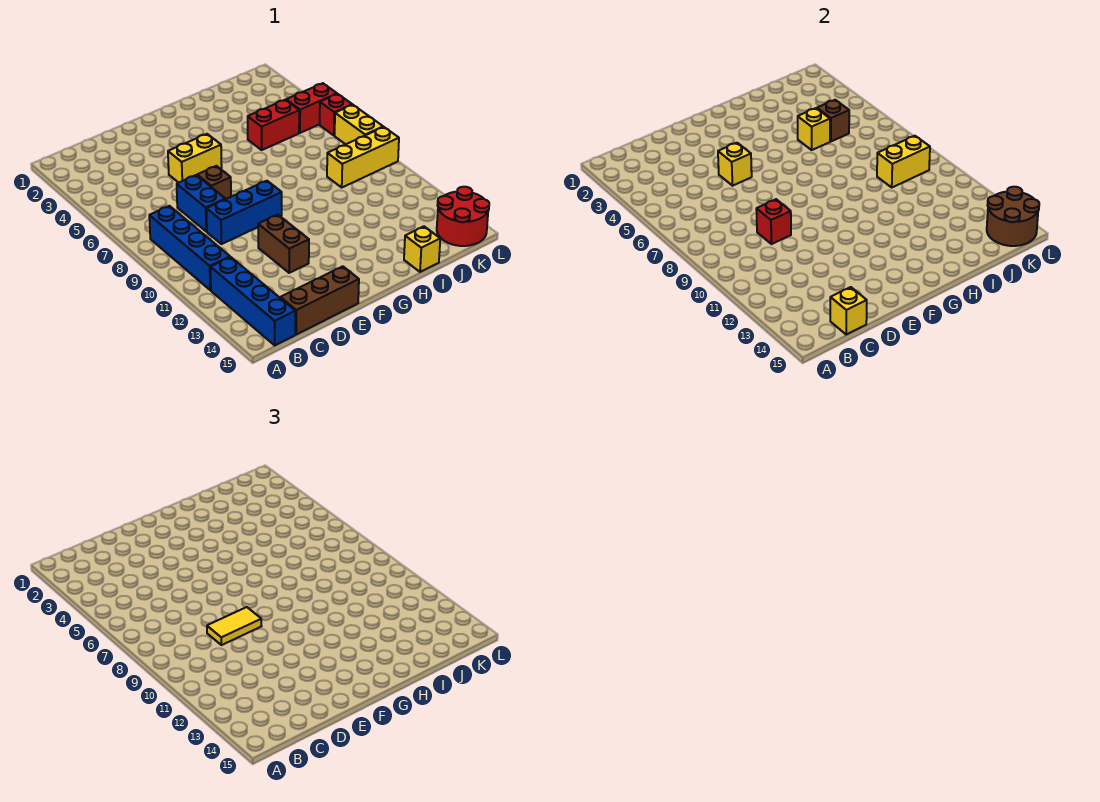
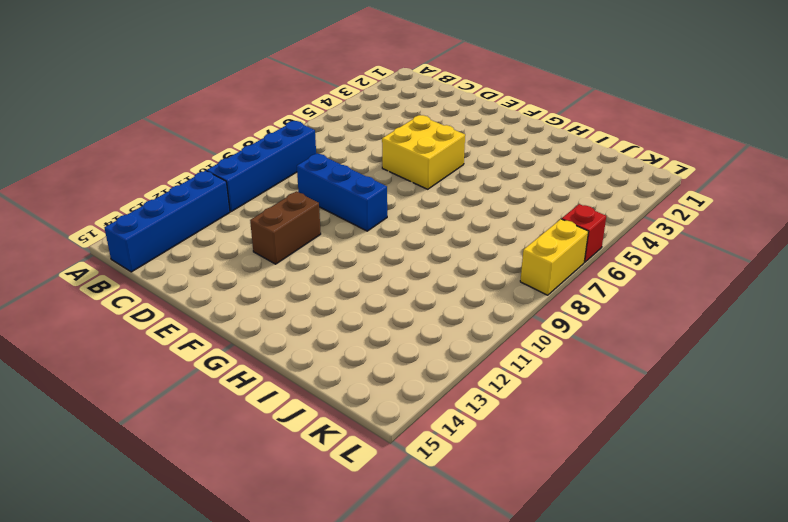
yellow 2x2 brick [382,115,465,189] -> yellow 1x2 brick [168,134,222,183]
none -> brown 1x3 brick [280,266,359,334]
none -> blue 1x2 brick [177,175,225,231]
none -> brown 1x1 brick [197,166,231,199]

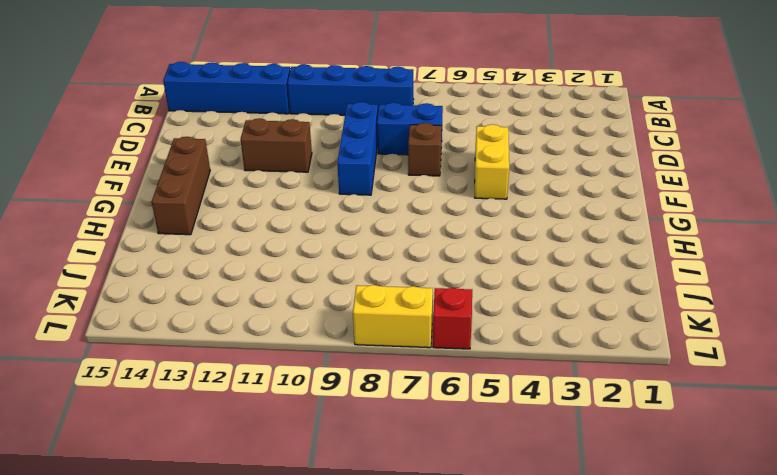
brown 1x3 brick [152,137,210,235] -> brown 1x3 brick moved to [280,266,359,334]
none -> red 1x2 brick [248,100,299,150]
none -> yellow 1x1 brick [404,226,440,272]
none -> yellow 1x3 brick [327,127,399,187]

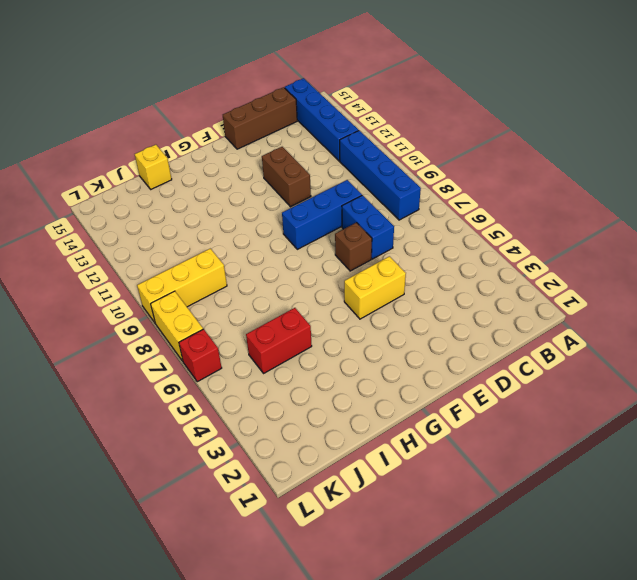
none -> red 1x2 brick [286,83,337,133]
none -> red 2x2 round brick [437,187,489,246]
none -> yellow 1x1 brick [830,287,867,334]

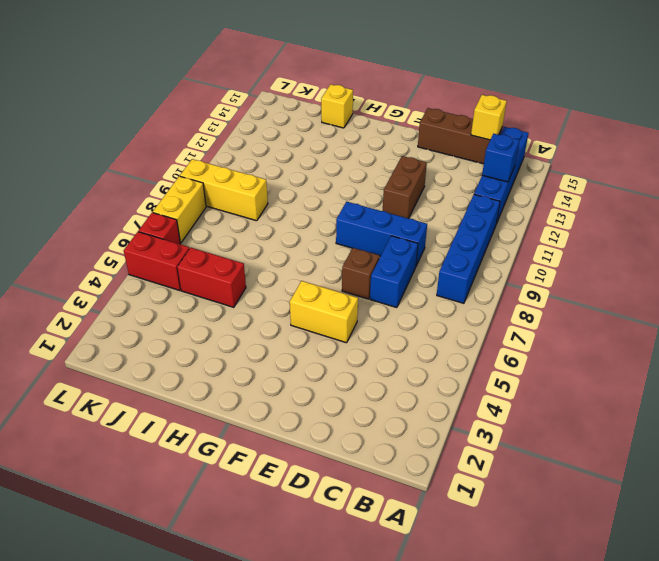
blue 1x1 brick [482,134,520,182] -> none
none -> red 2x2 round brick [437,187,489,246]
none -> red 1x1 brick [756,199,791,244]
none -> yellow 1x1 brick [718,143,752,186]

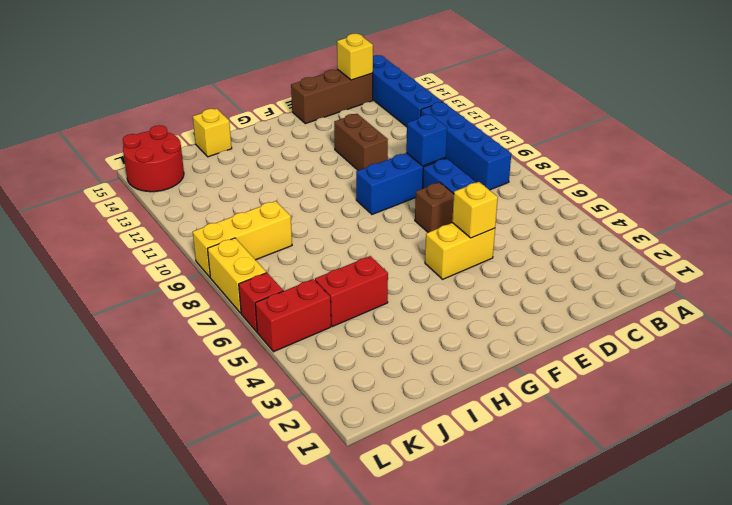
blue 1x1 brick [406,115,447,166] -> red 1x1 brick [756,199,791,244]
none -> yellow 1x1 brick [798,108,830,150]
none -> brown 1x1 brick [817,100,849,141]
none -> yellow 1x2 brick [877,136,930,187]

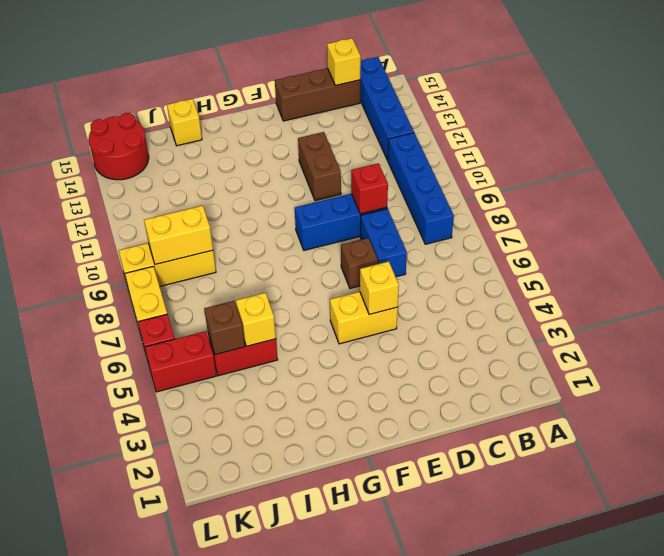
none -> brown 2x2 round brick [987,187,1039,246]
none -> yellow 1x2 tile [207,607,261,645]

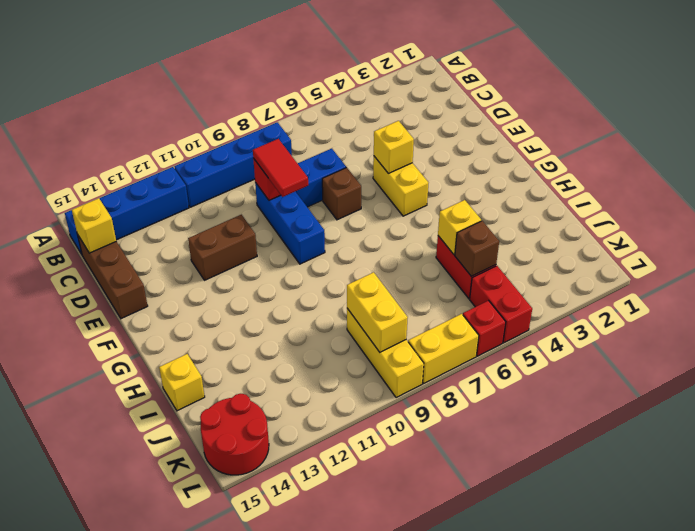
red 1x2 tile [253,139,308,197] -> yellow 1x2 tile [207,607,261,645]
none -> brown 2x2 round brick [987,187,1039,246]

